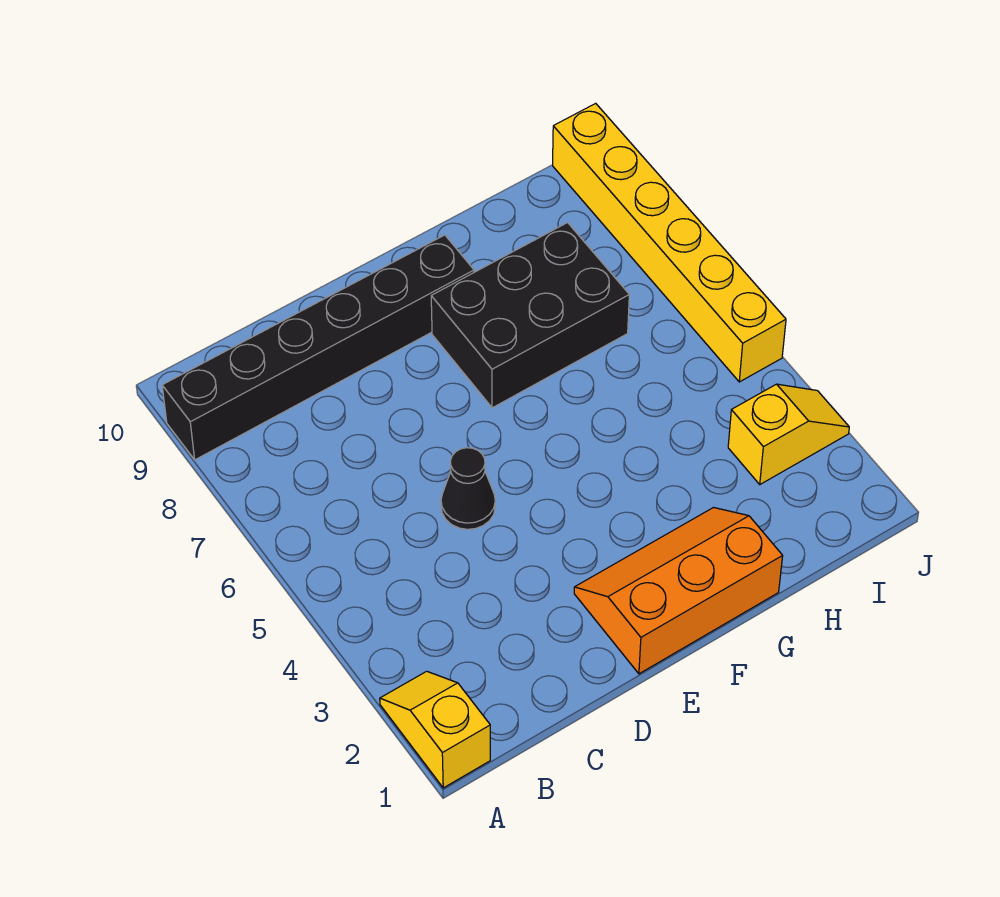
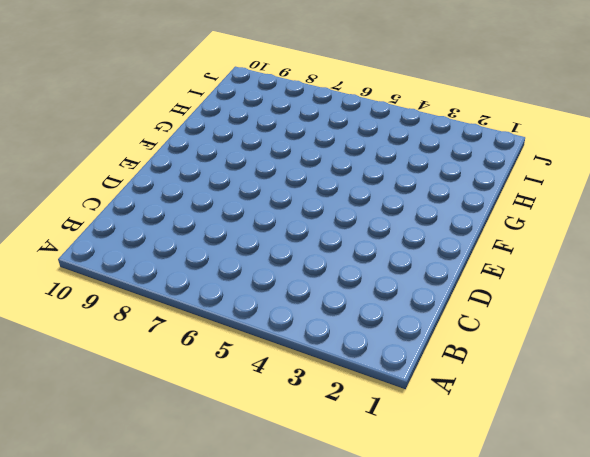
none -> yellow 1x2 slope [380,671,490,788]
none -> black 1x6 brick [162,235,474,460]

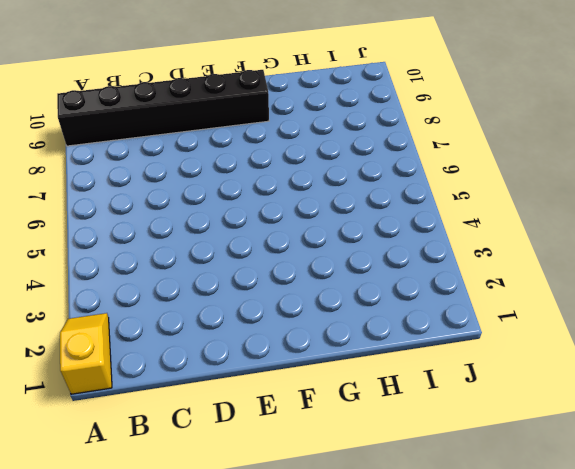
none -> black 1x1 cone [441,448,495,529]
none -> orange 2x3 slope [574,508,783,674]

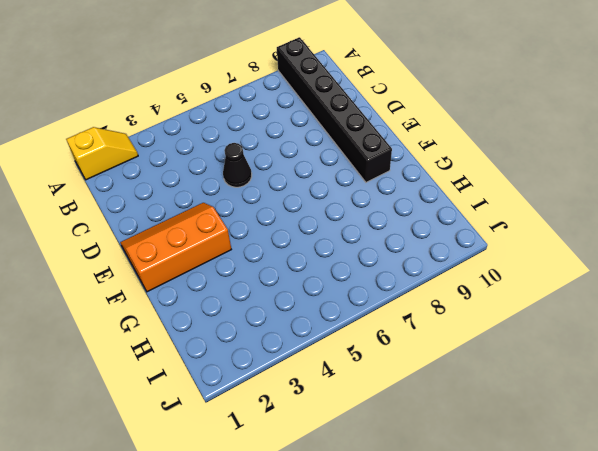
orange 2x3 slope [120,203,231,292] -> orange 2x3 slope turned to [574,508,783,674]
none -> black 2x3 brick [431,223,629,408]
none -> yellow 1x2 slope [728,384,849,484]

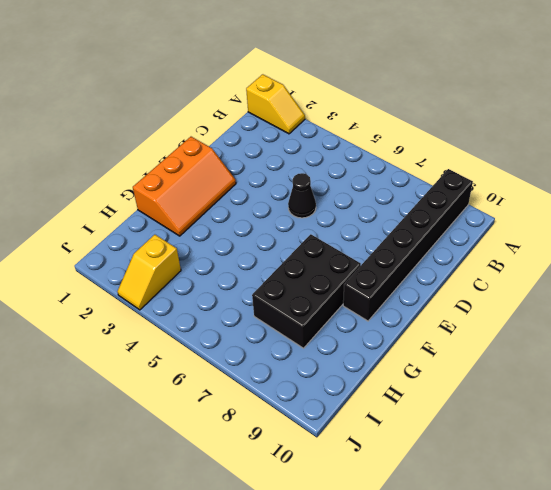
none -> yellow 1x6 brick [553,103,786,382]

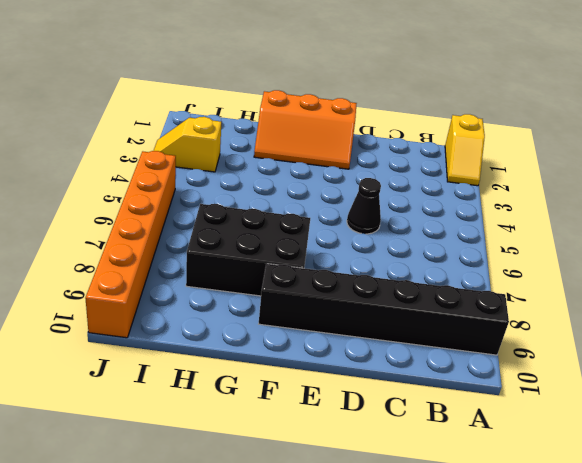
orange 1x6 brick [85,151,176,338] -> yellow 1x6 brick [553,103,786,382]

